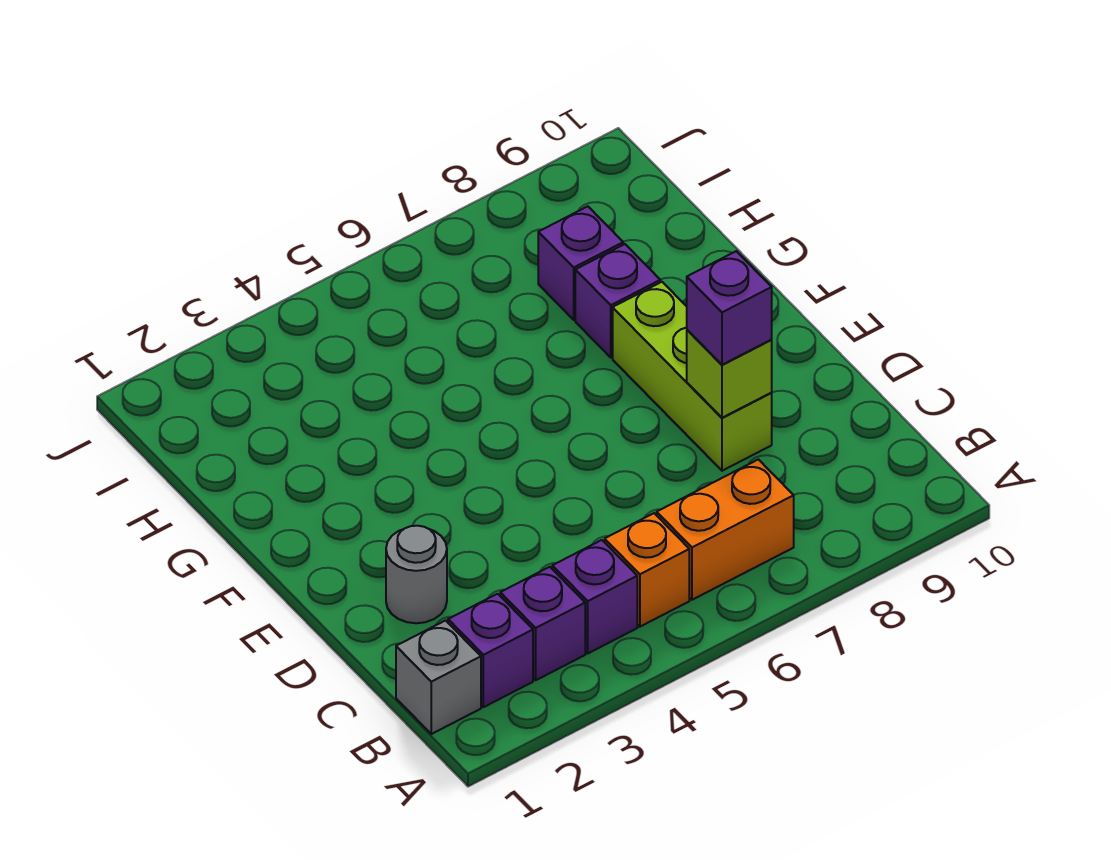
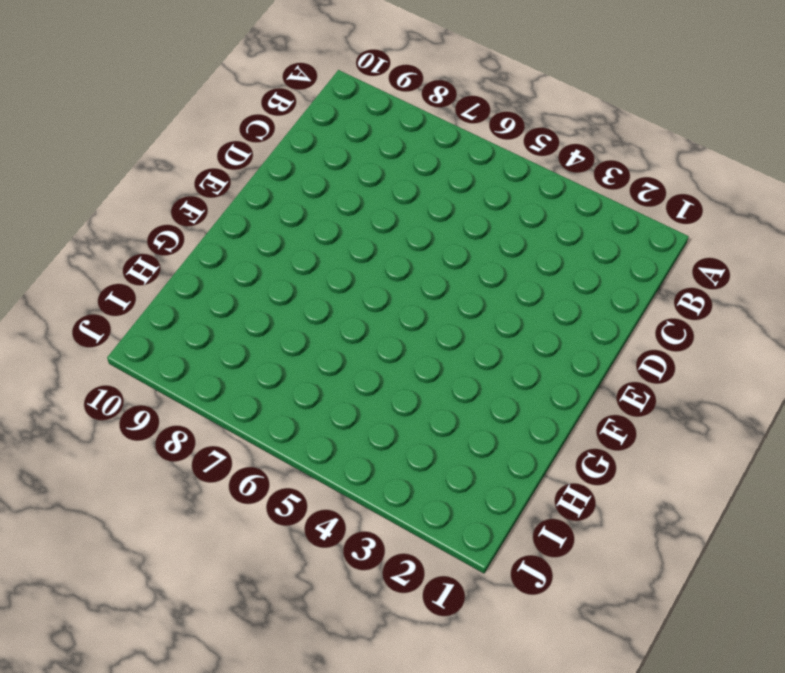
none -> grey 1x1 brick [396,621,481,734]
none -> purple 1x1 brick [448,594,533,707]
none -> purple 1x1 brick [500,567,585,680]

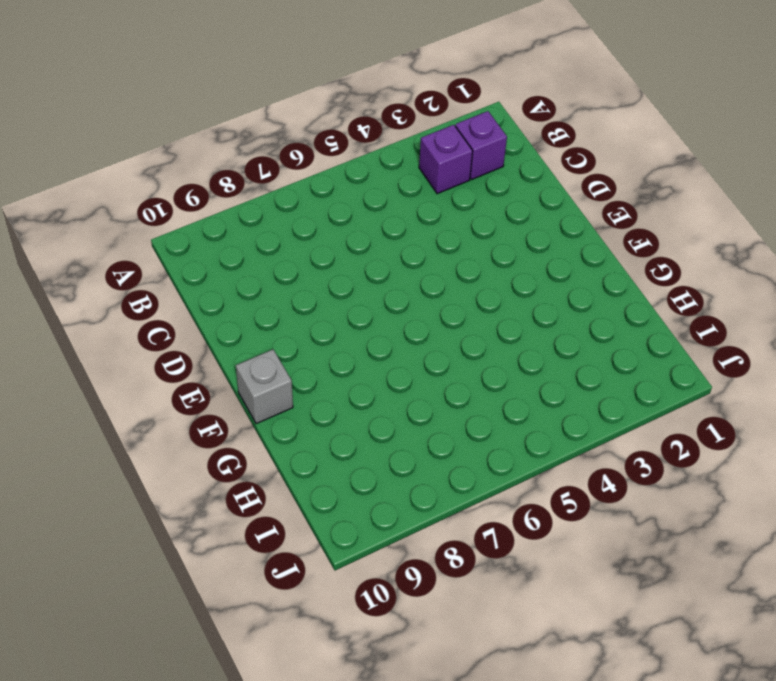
grey 1x1 brick [236,350,293,424] -> grey 1x1 brick moved to [396,621,481,734]
none -> purple 1x1 brick [552,540,637,653]
none -> orange 1x1 brick [605,513,689,627]
none -> orange 1x2 brick [657,459,794,600]

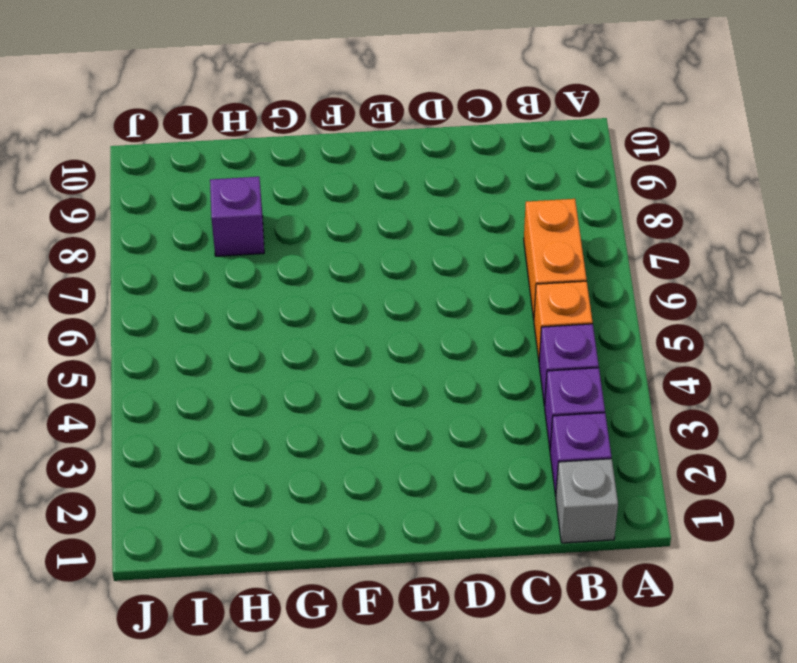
none -> grey 1x1 round brick [386,526,447,623]
none -> lime 1x3 brick [613,282,772,471]
none -> purple 1x1 brick [575,244,660,357]

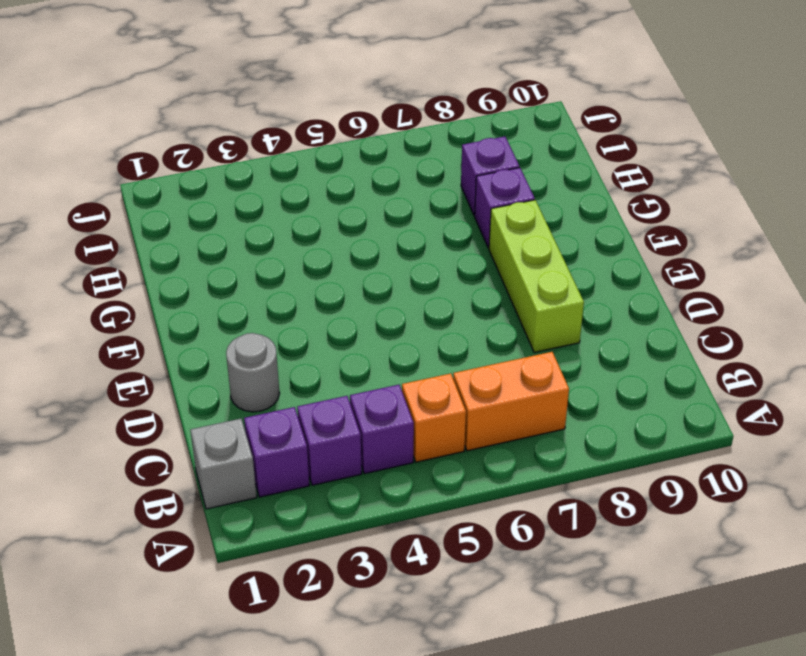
none -> lime 1x1 brick [687,330,772,418]
none -> purple 1x1 brick [687,251,772,365]

